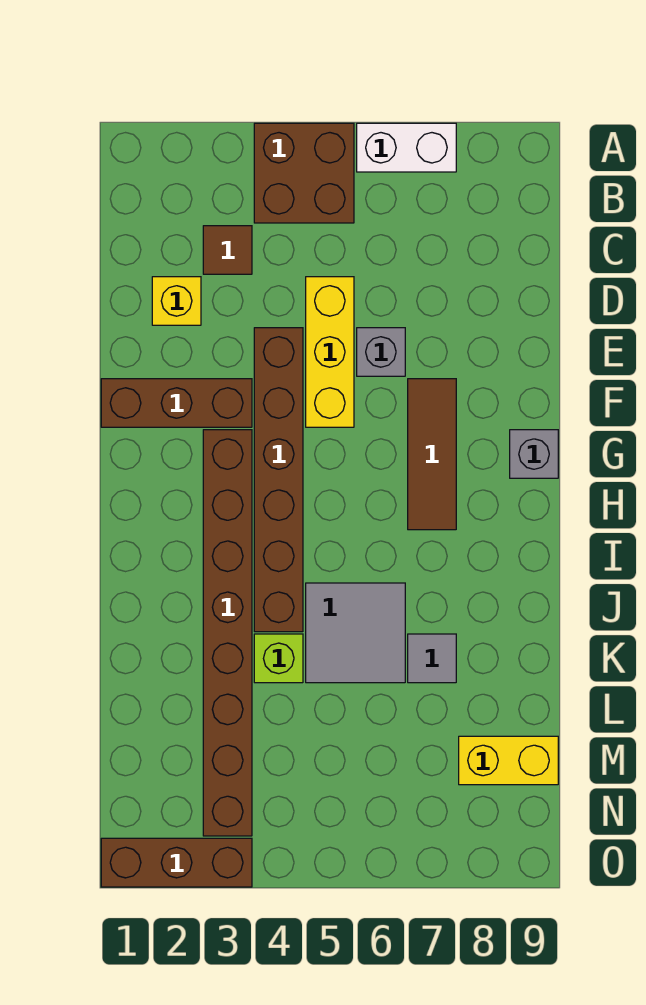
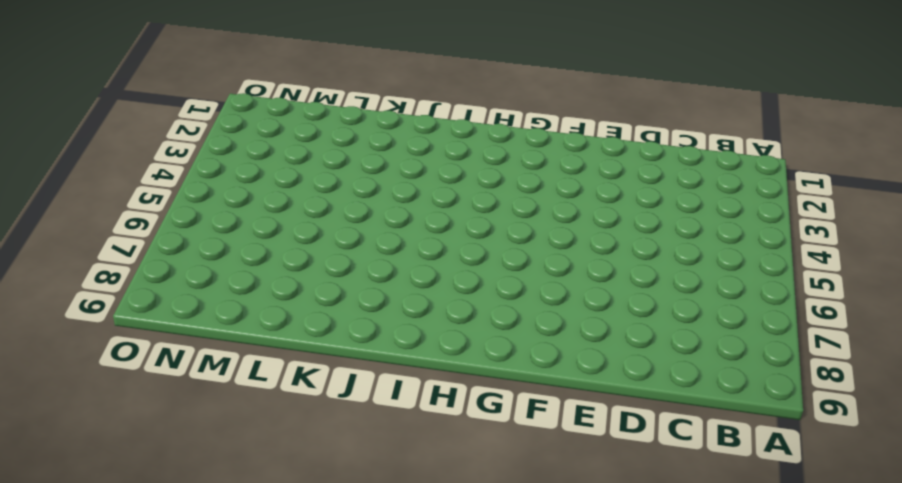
none -> brown 2x2 brick [254,123,354,223]
none -> white 1x2 brick [357,123,456,172]
none -> brown 1x1 tile [203,226,252,274]

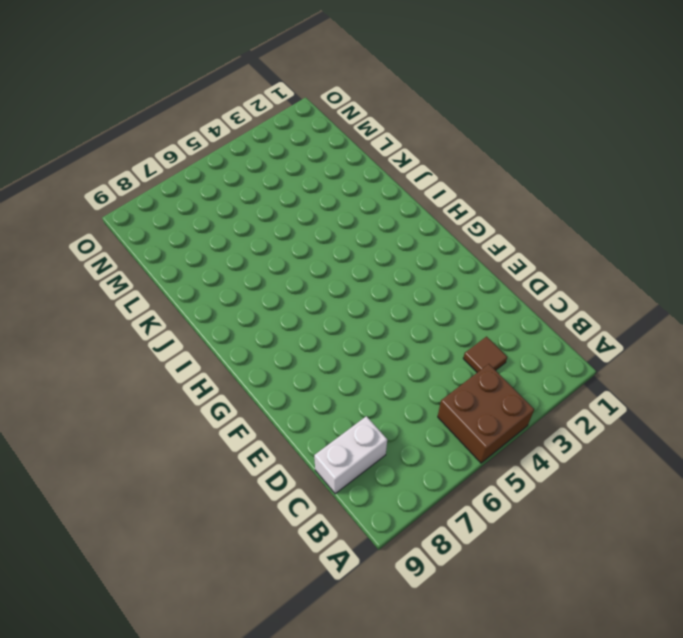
white 1x2 brick [314,416,387,494] -> white 1x2 brick moved to [357,123,456,172]
none -> yellow 1x1 brick [152,277,201,325]
none -> yellow 1x3 brick [306,277,354,427]
none -> brown 1x6 brick [254,328,303,632]

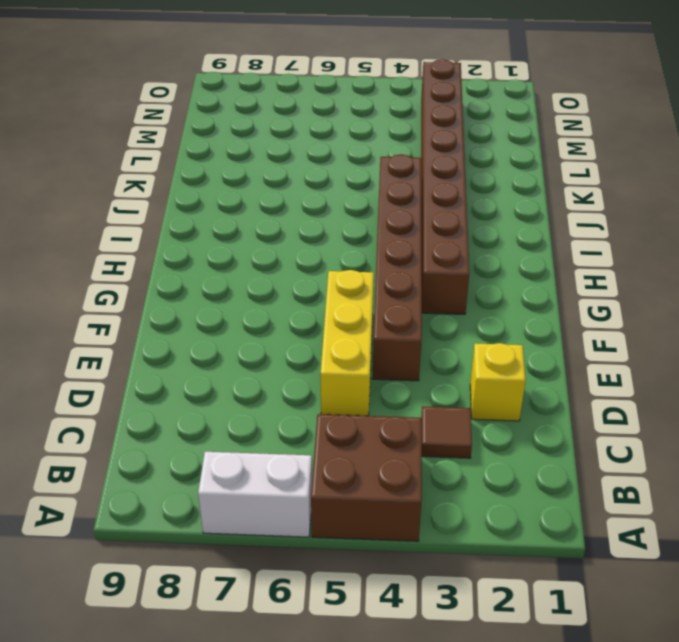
none -> grey 1x1 brick [357,328,405,376]
none -> brown 1x3 brick [101,379,252,427]
none -> brown 1x3 tile [408,379,456,530]

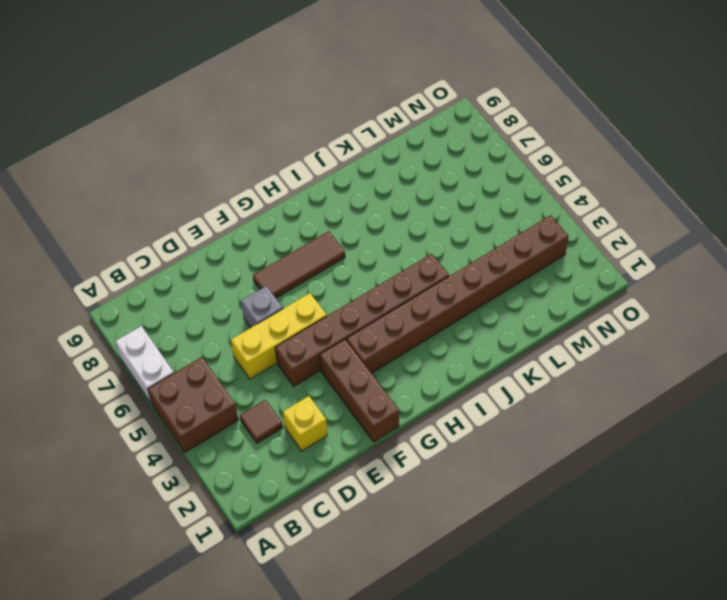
none -> grey 1x1 brick [510,430,558,478]
none -> grey 2x2 tile [306,583,405,683]
none -> lime 1x1 brick [254,634,303,683]

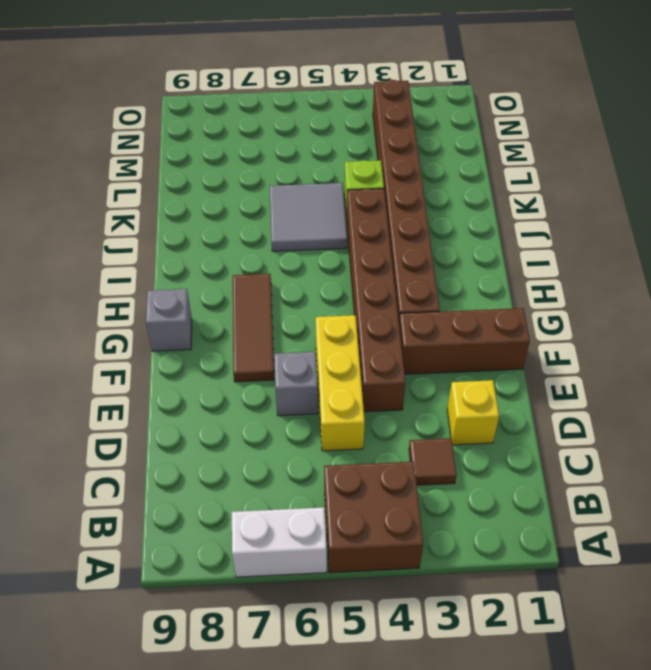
none -> grey 1x1 tile [408,634,456,683]
none -> yellow 1x2 brick [459,736,558,785]
none -> brown 1x3 brick [101,838,252,887]

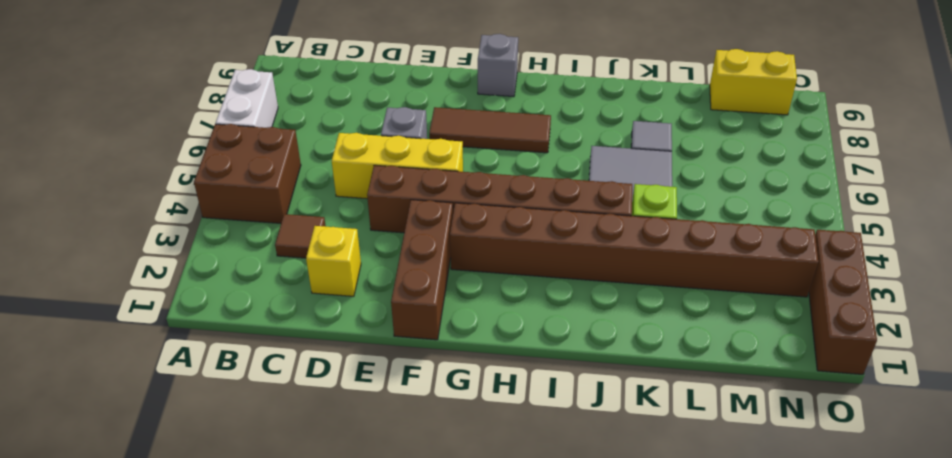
yellow 1x2 brick [710,49,797,115] -> yellow 1x2 brick turned to [459,736,558,785]

